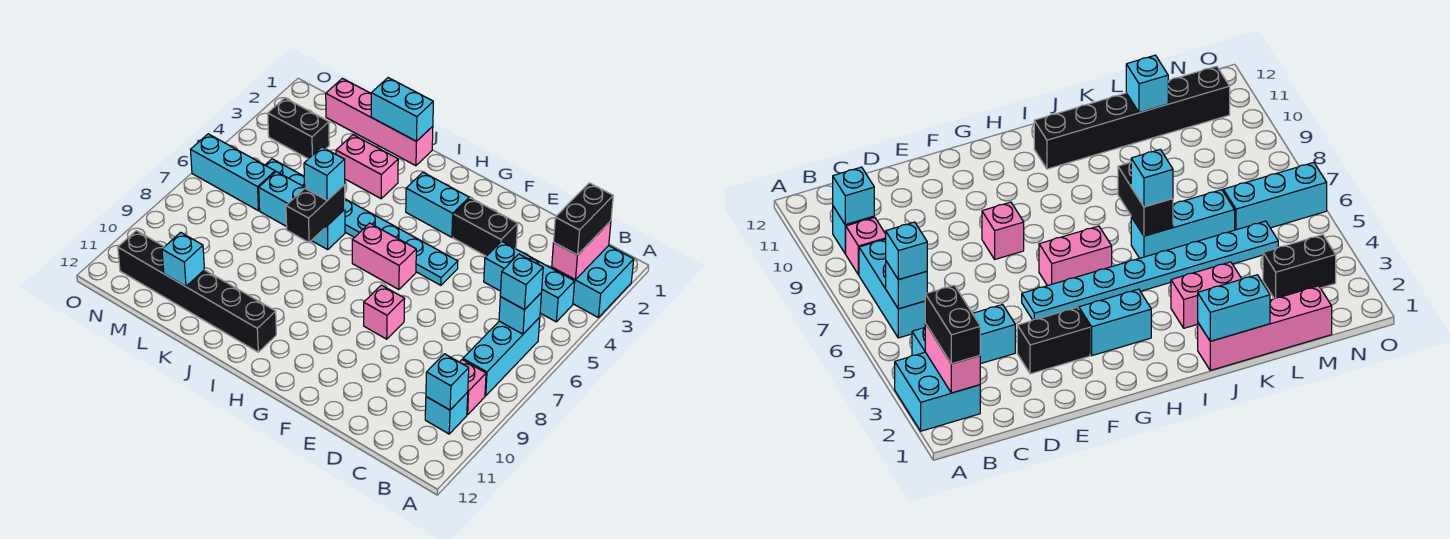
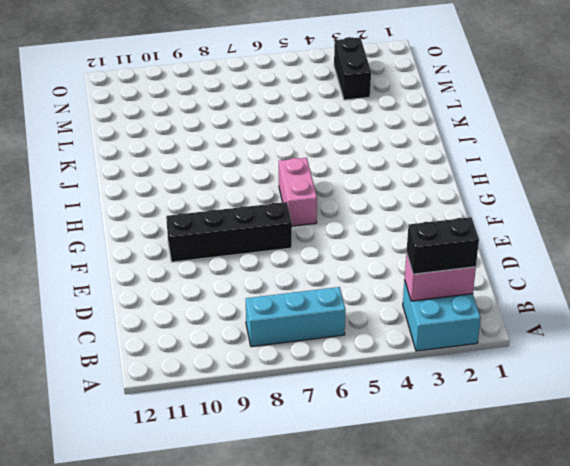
black 1x4 brick [166,202,292,262] -> pink 1x1 brick [364,285,405,339]
none -> cyan 1x3 brick [484,241,575,322]
none -> pink 1x1 brick [460,360,486,415]
none -> cyan 1x1 brick [425,392,468,434]

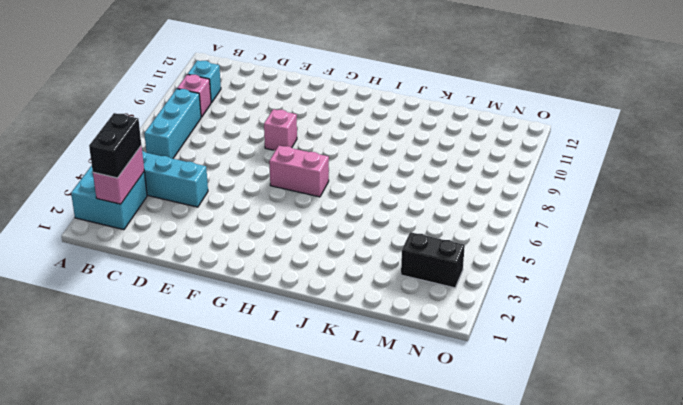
none -> black 1x2 brick [453,198,518,256]
none -> cyan 1x8 plate [266,159,458,285]
none -> cyan 1x2 brick [406,172,469,237]

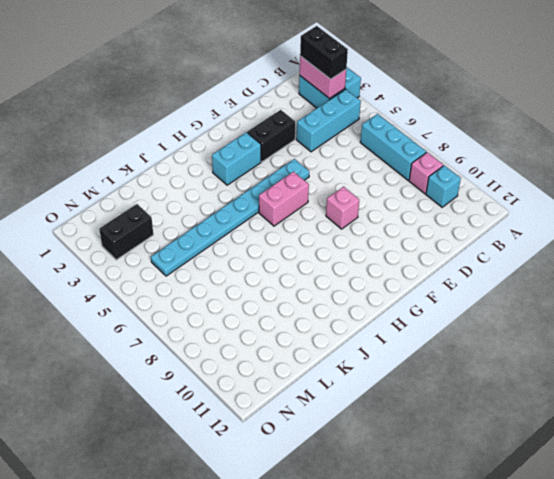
none -> black 1x6 brick [118,231,276,352]
none -> pink 1x4 brick [326,78,433,166]
none -> pink 1x2 brick [336,135,398,199]

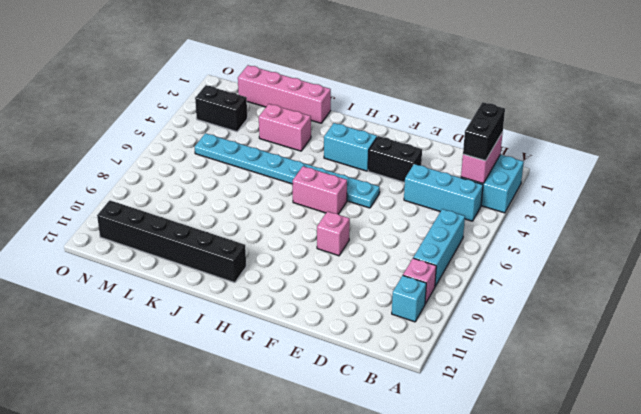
none -> cyan 1x3 brick [259,172,345,249]
none -> cyan 1x3 brick [191,134,275,211]
none -> cyan 1x1 brick [499,293,541,334]

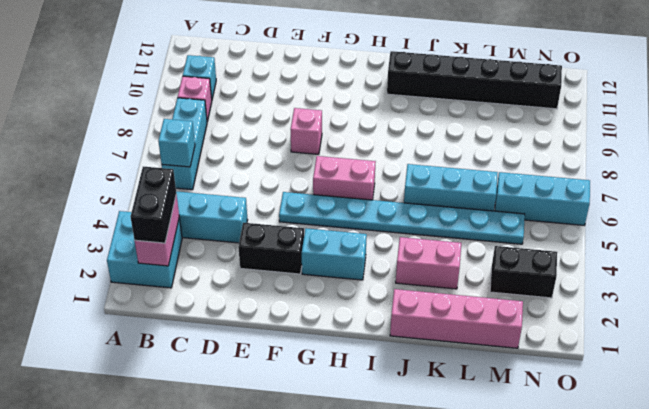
none -> cyan 1x1 brick [426,354,469,410]
none -> cyan 1x2 brick [371,78,433,141]
none -> black 1x2 brick [286,185,345,242]

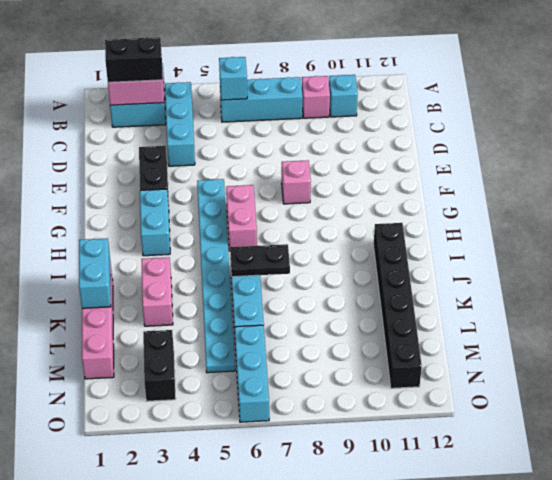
black 1x2 plate [230,244,290,277] -> black 1x2 brick [286,185,345,242]
none -> cyan 1x1 brick [426,354,469,410]
none -> cyan 1x1 brick [162,232,204,286]
none -> cyan 1x1 brick [500,254,543,310]

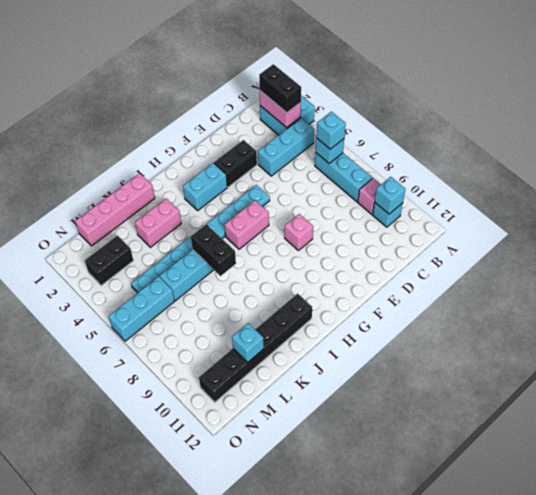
none -> cyan 1x2 brick [371,78,433,141]
none -> cyan 1x1 brick [304,147,345,200]

